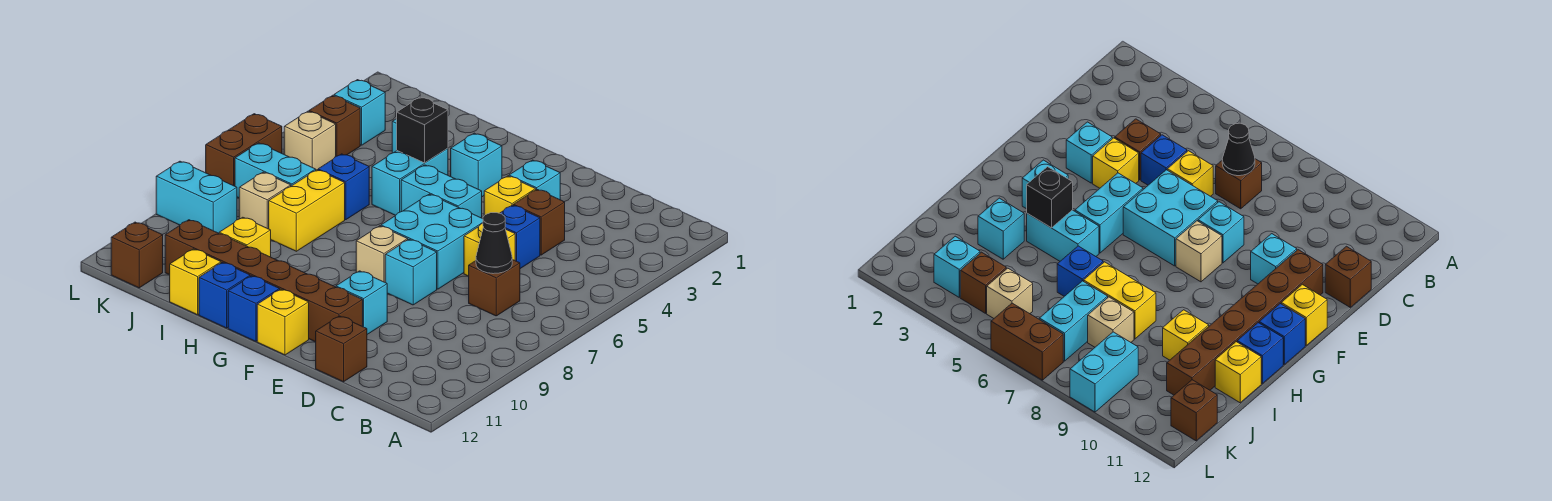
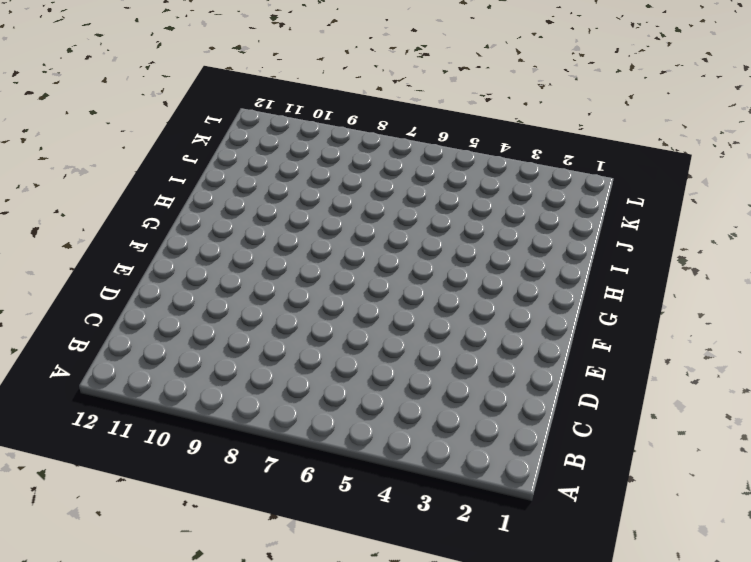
none -> brown 1x1 brick [469,260,520,316]
none -> brown 1x1 brick [513,189,565,255]
none -> blue 1x1 brick [500,205,540,269]
none -> yellow 1x1 brick [464,223,515,276]

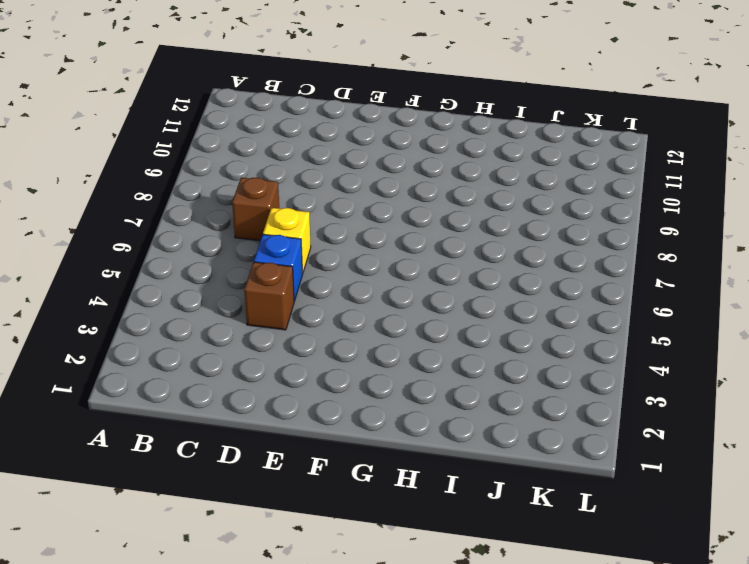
none -> brown 1x1 brick [316,316,367,382]
none -> cyan 1x1 brick [509,160,560,200]
none -> yellow 1x1 brick [484,176,536,216]
none -> cyan 2x2 brick [381,194,483,289]

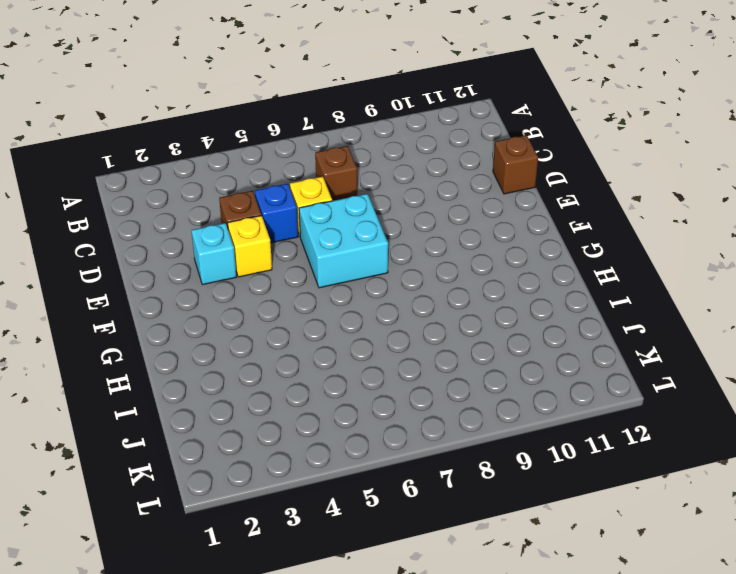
none -> cyan 1x1 brick [385,239,437,305]
none -> cyan 1x1 brick [336,271,387,334]
none -> brown 1x6 brick [165,220,363,342]
none -> cyan 1x2 brick [401,165,482,218]

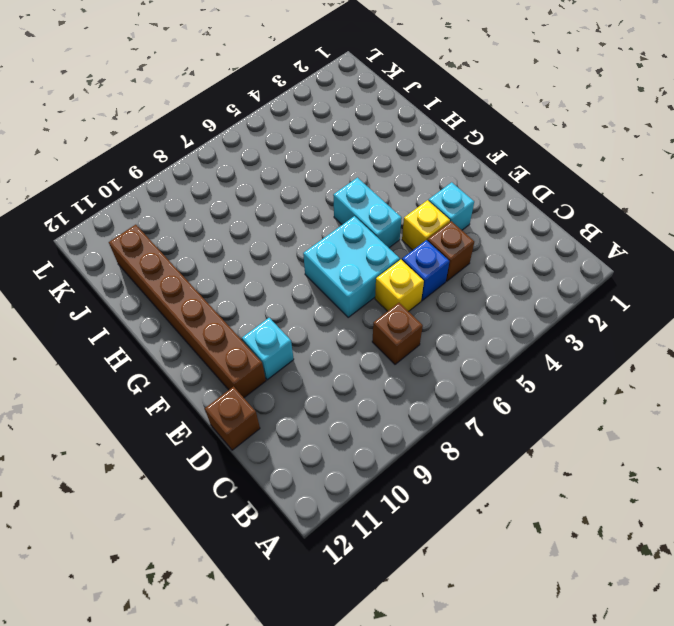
none -> cyan 1x1 brick [385,239,437,305]
none -> tan 1x1 brick [356,226,408,282]
none -> yellow 1x1 brick [257,289,309,355]
none -> cyan 1x1 brick [451,133,502,197]

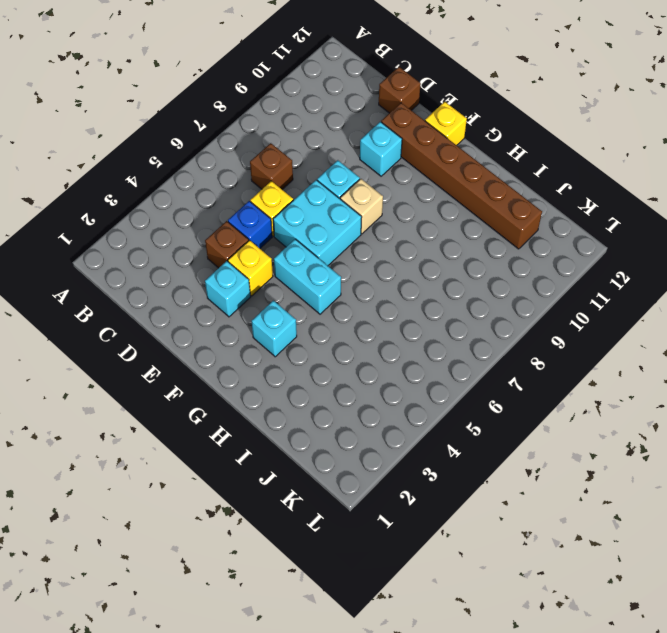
none -> blue 1x1 brick [228,276,280,341]
none -> cyan 1x2 brick [372,148,448,215]
none -> blue 1x1 brick [199,262,250,328]
none -> cyan 1x1 brick [978,198,1024,259]

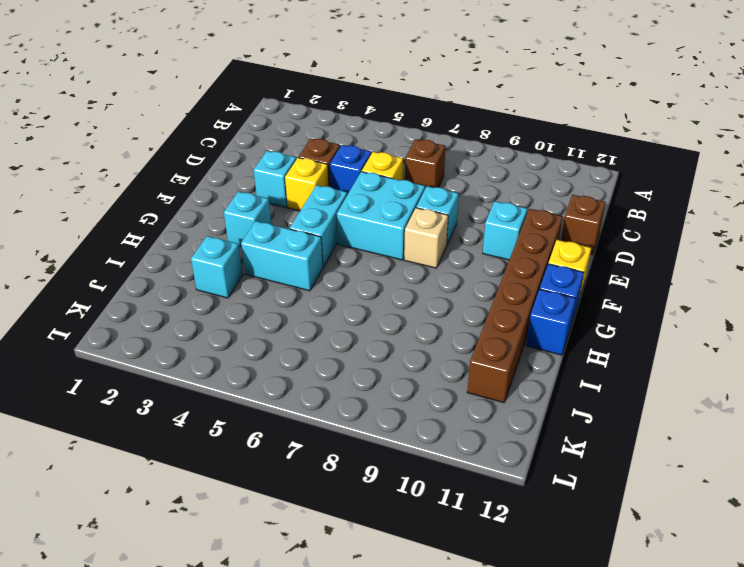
none -> blue 1x1 brick [318,154,369,220]
none -> yellow 1x2 brick [269,170,345,251]
none -> yellow 1x1 brick [219,217,271,257]
none -> yellow 1x1 brick [170,249,221,315]

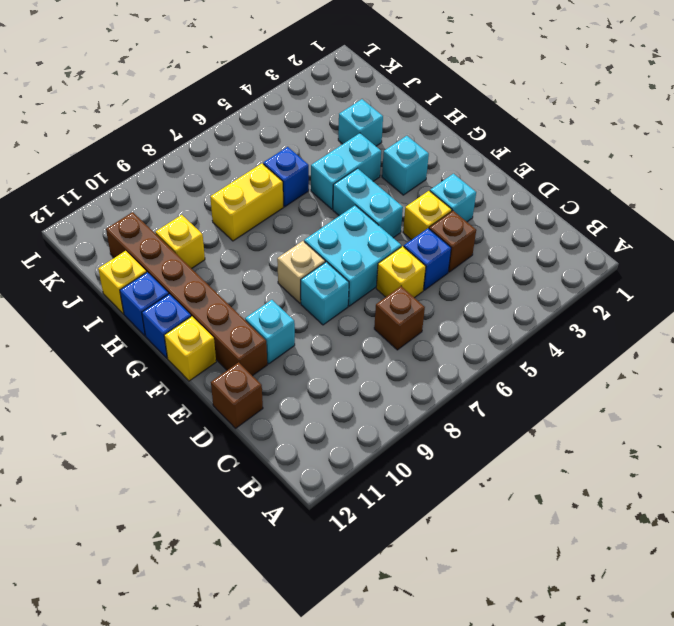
none -> cyan 1x2 brick [235,143,316,198]
none -> tan 1x1 brick [239,172,291,229]
none -> cyan 1x1 brick [334,80,385,145]
none -> brown 1x1 brick [309,95,360,156]

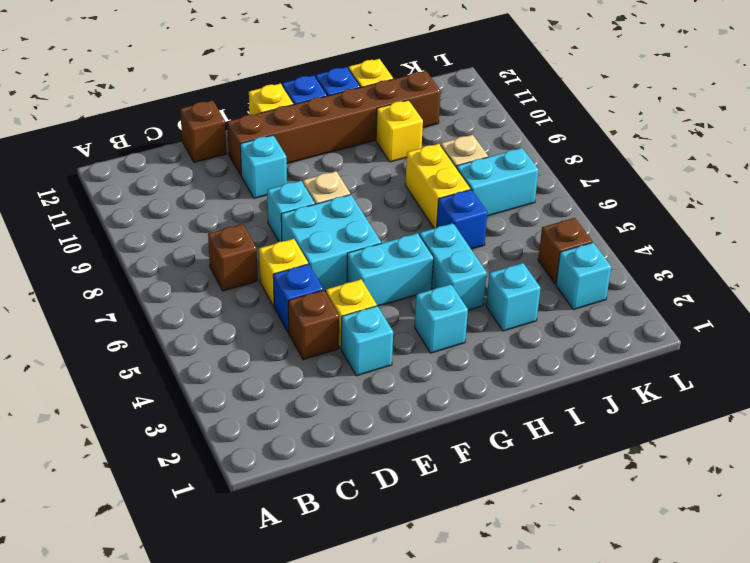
none -> tan 1x1 brick [284,111,336,170]
none -> cyan 1x2 brick [156,161,237,233]
none -> brown 1x1 brick [111,222,163,288]
none -> brown 1x2 brick [206,114,282,186]

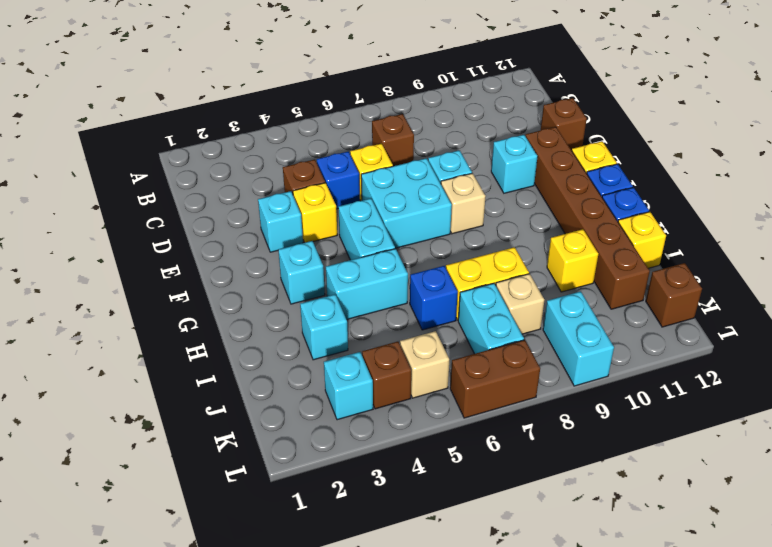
none -> black 1x1 cone [476,213,512,274]
none -> black 1x1 brick [397,97,448,163]

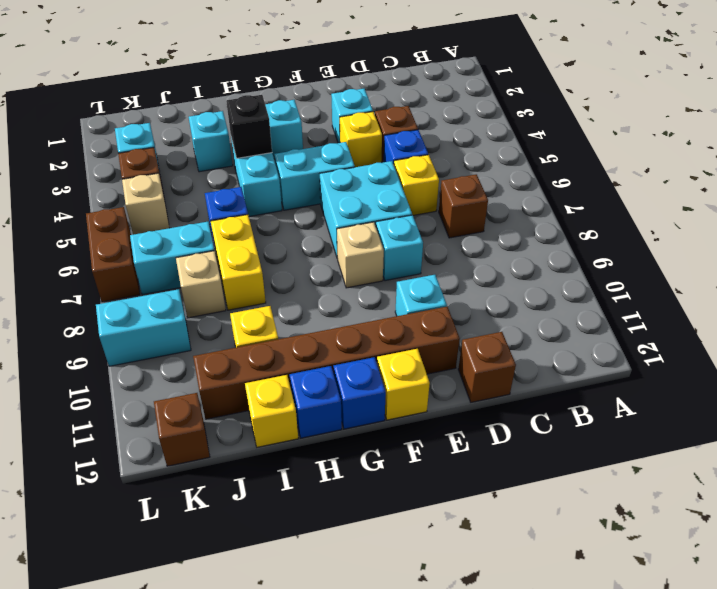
none -> black 1x1 cone [476,213,512,274]

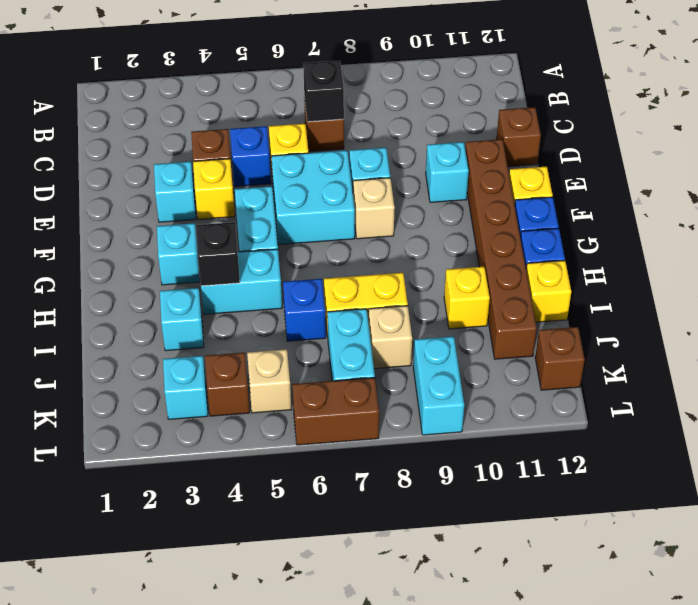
black 1x1 brick [303,61,344,122] -> black 1x1 cone [476,213,512,274]

